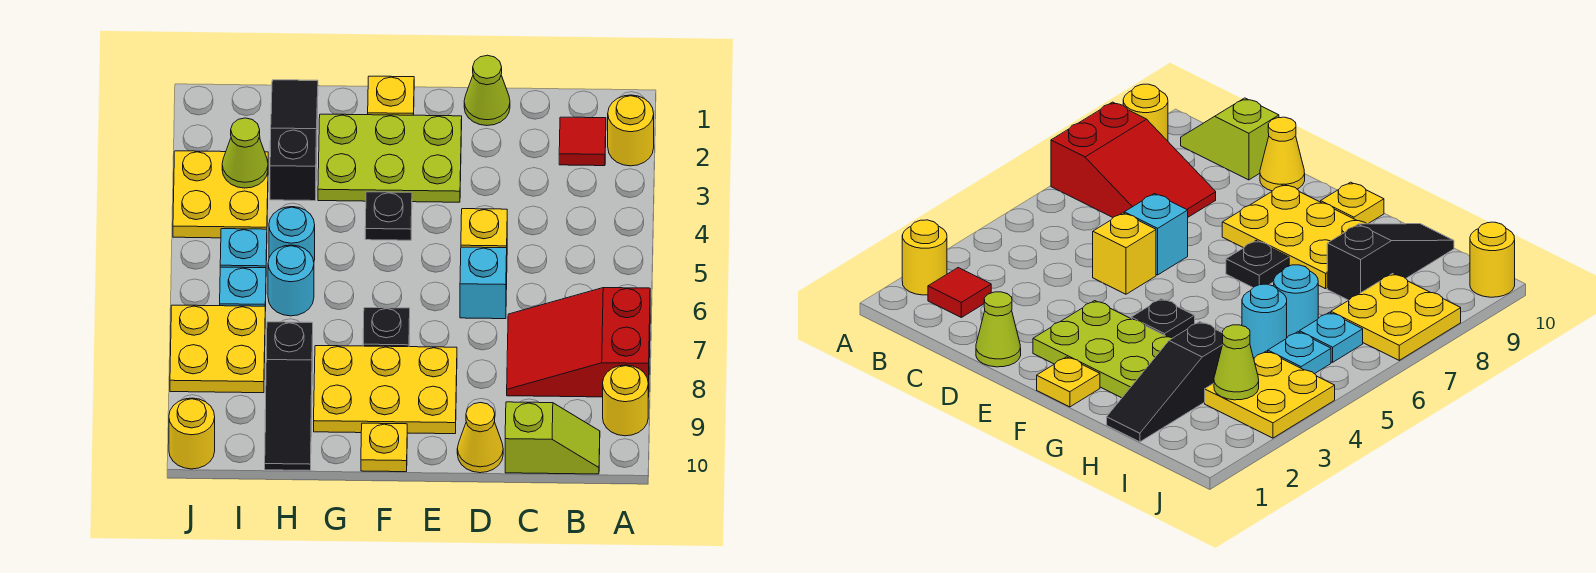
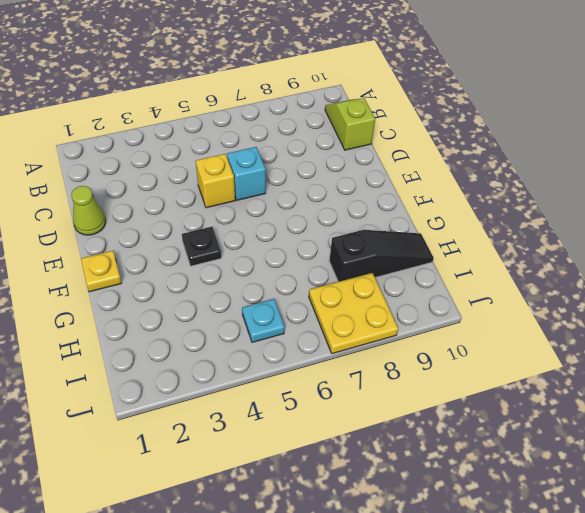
none -> yellow 1x1 round brick [608,95,654,166]
none -> red 2x3 slope [507,288,650,397]
none -> yellow 1x1 round brick [603,365,648,436]

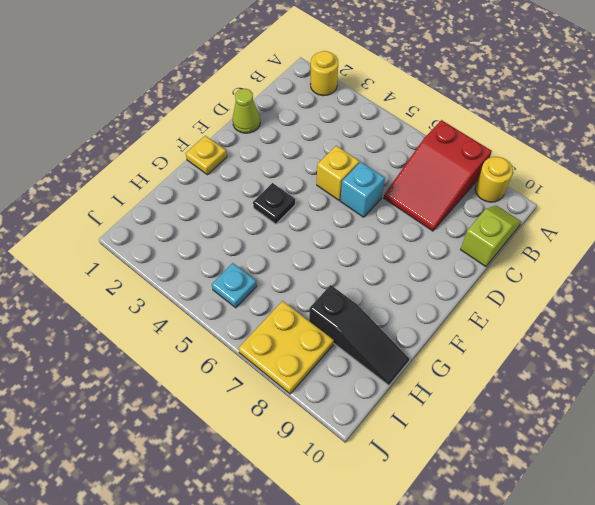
none -> red 1x1 tile [559,117,606,166]
none -> yellow 1x1 cone [457,403,503,473]
none -> lime 2x3 plate [318,114,462,202]

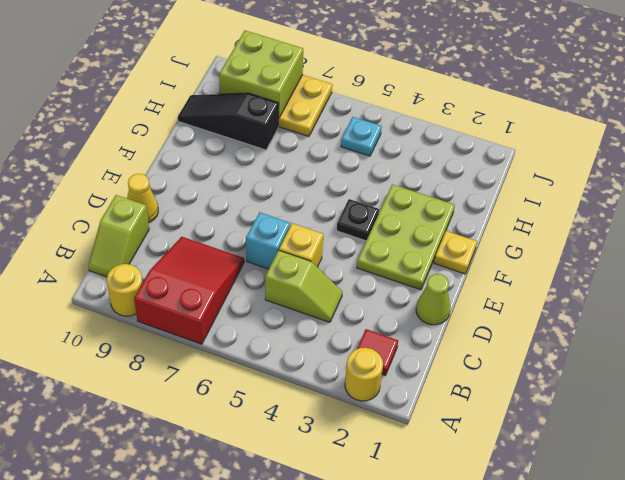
lime 1x2 slope [265,250,342,322] -> none
lime 2x2 brick [219,30,303,118] -> none
none -> yellow 2x3 plate [314,346,457,434]
none -> black 1x1 plate [363,308,410,347]
none -> yellow 1x1 plate [361,423,407,472]

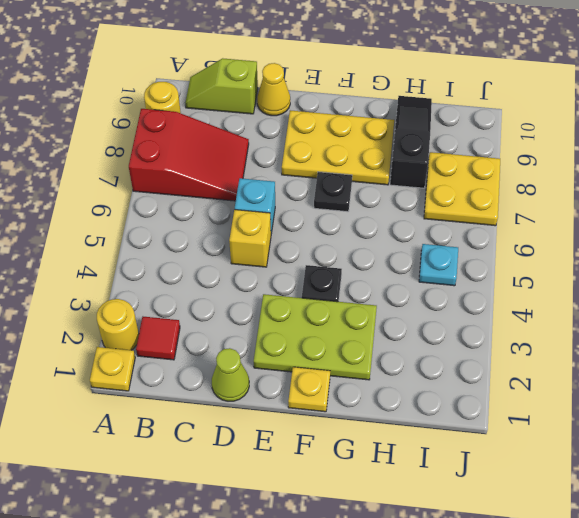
yellow 1x1 plate [90,347,135,391] -> yellow 1x1 plate moved to [361,423,407,472]
none -> black 1x3 slope [270,80,318,201]
none -> cyan 1x1 round brick [269,207,315,262]
none -> cyan 1x1 round brick [268,245,314,316]

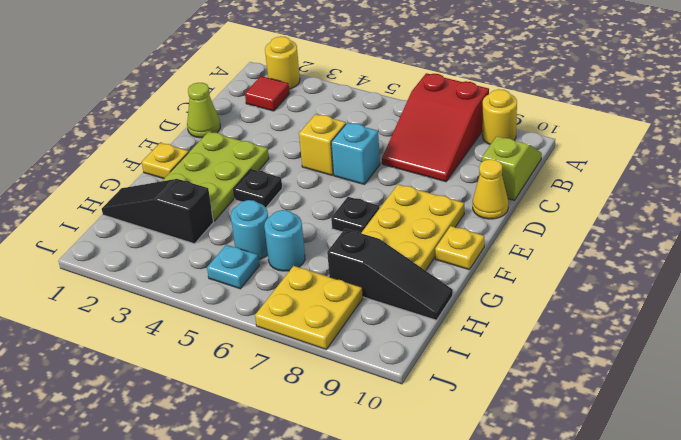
none -> yellow 2x2 plate [173,151,268,238]
none -> cyan 1x1 plate [220,267,266,311]
none -> yellow 1x1 round brick [169,398,215,469]

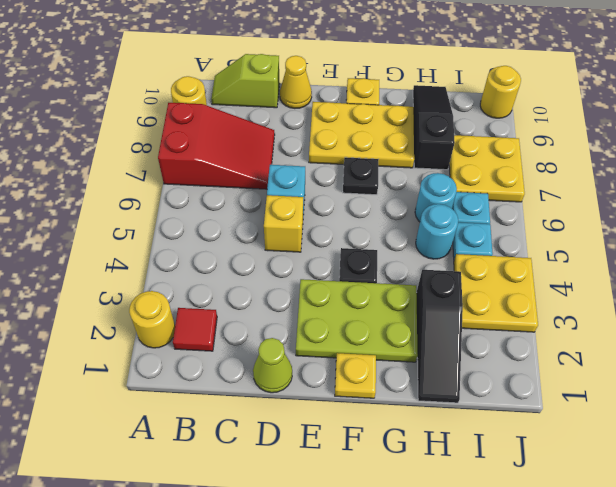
none -> lime 1x1 cone [222,118,268,188]

